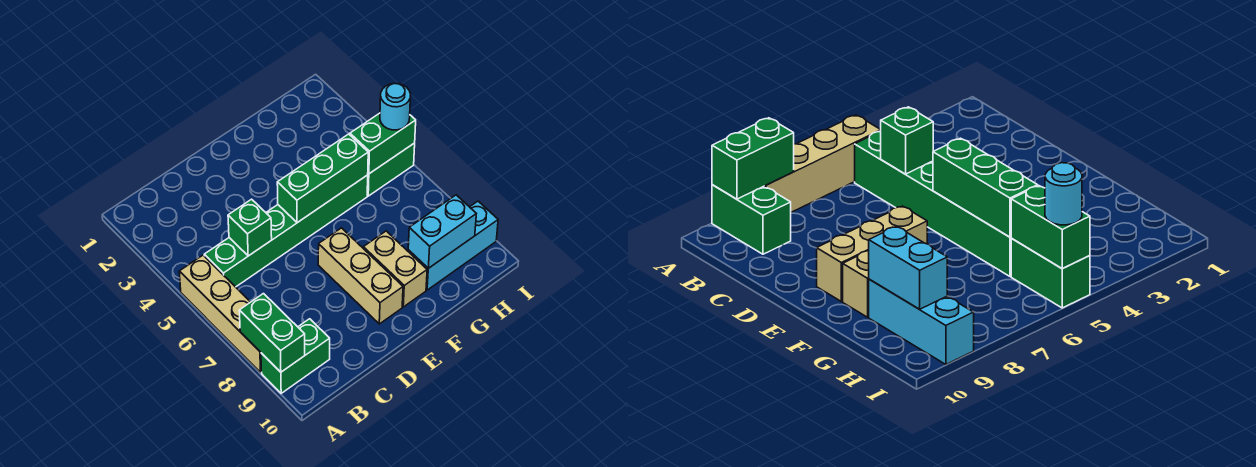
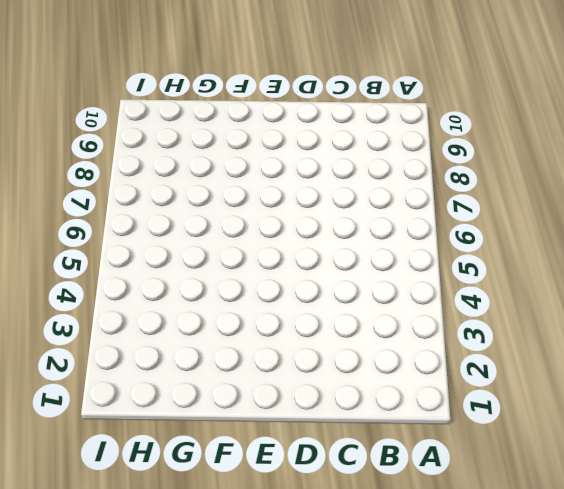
none -> tan 1x4 brick [179,255,261,372]
none -> green 1x2 brick [261,319,330,393]
none -> green 1x6 brick [204,175,368,287]

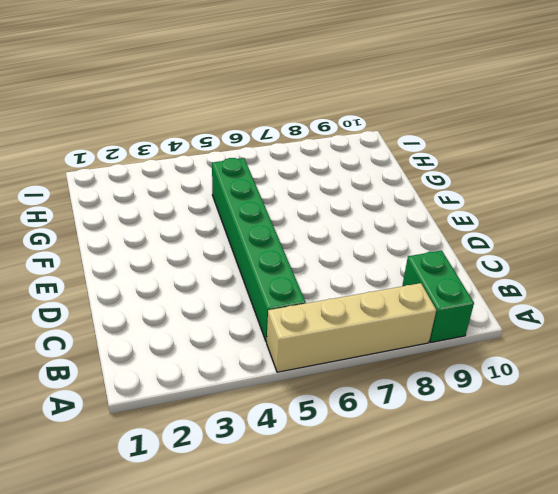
none -> tan 1x3 brick [318,228,403,324]
none -> tan 1x2 brick [363,231,427,307]
none -> cyan 1x3 brick [408,201,498,290]

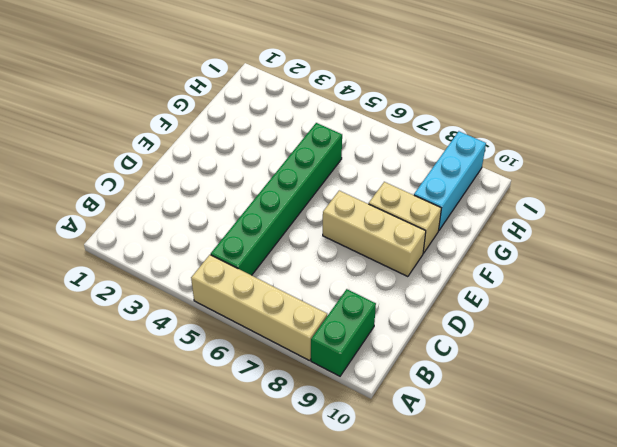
none -> green 1x2 brick [367,143,415,196]
none -> green 1x2 brick [239,294,305,372]
none -> green 1x1 brick [228,199,272,256]

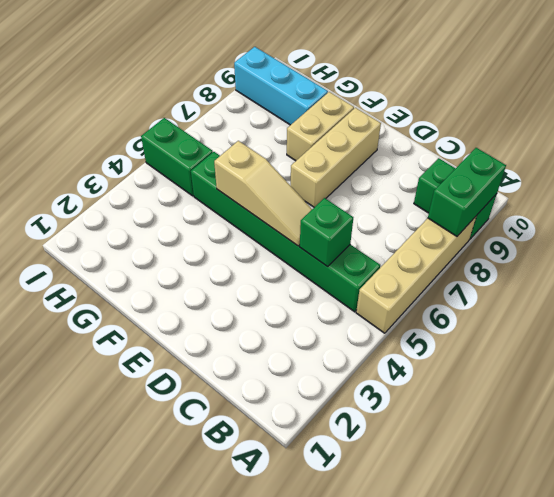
tan 1x3 slope [214,141,312,246] -> green 1x3 brick [277,134,368,223]
none -> cyan 1x2 brick [408,195,476,268]
none -> green 1x2 brick [350,113,416,174]
none -> cyan 1x1 round brick [380,83,411,130]

